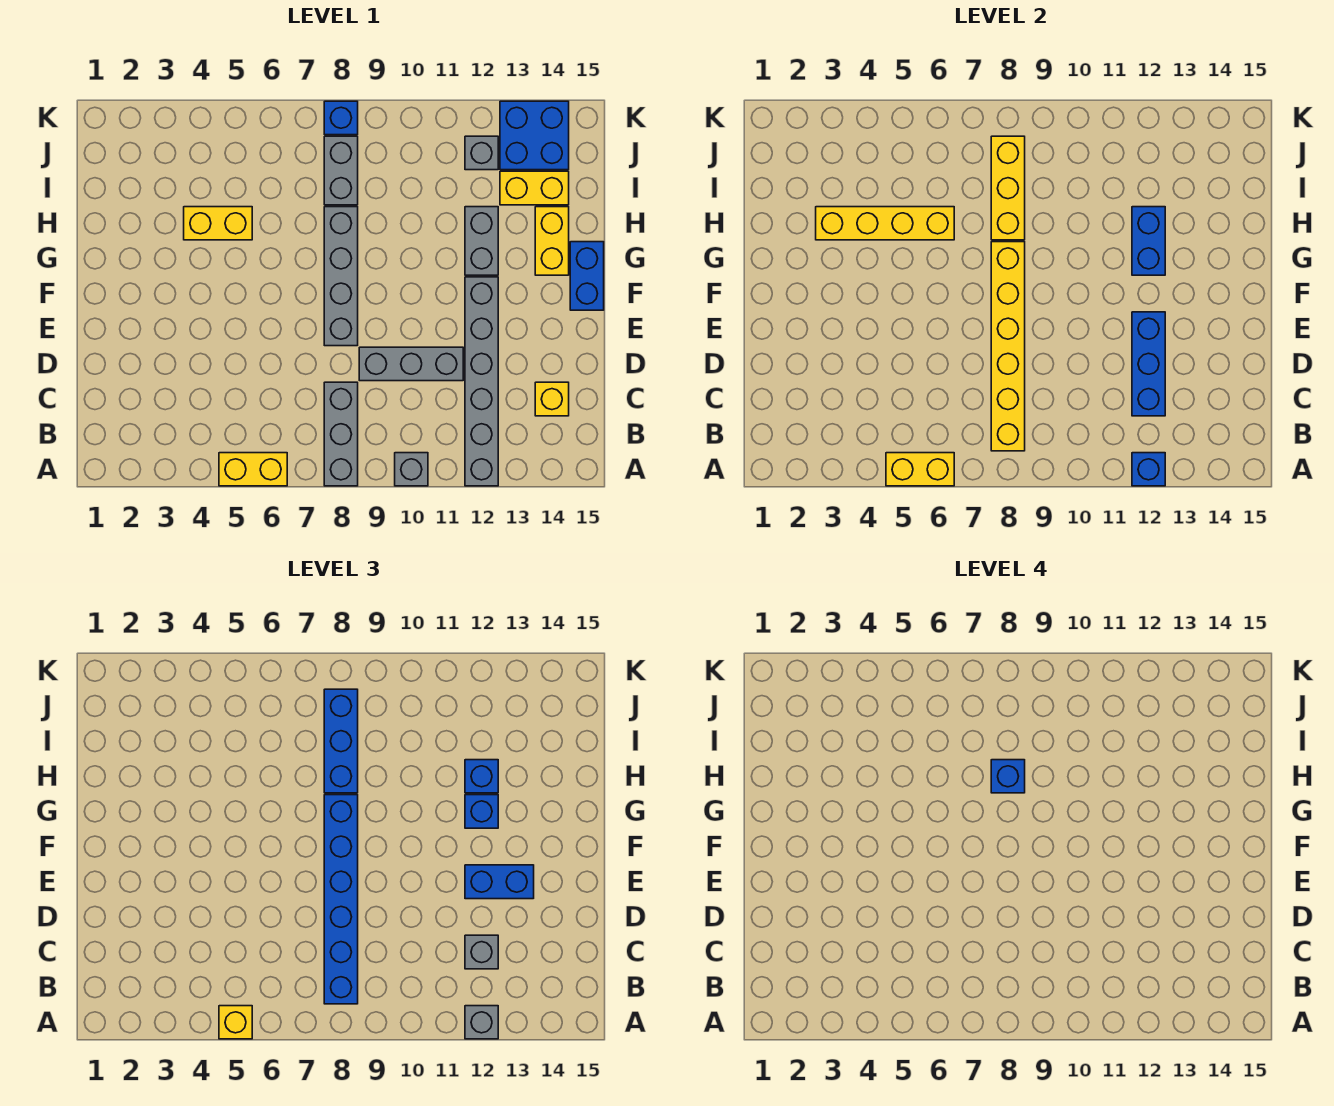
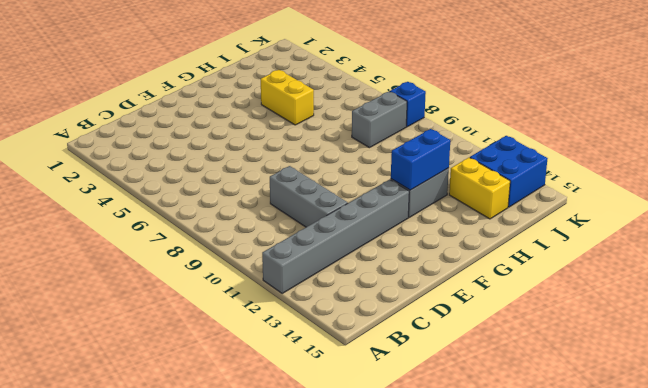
none -> yellow 1x2 brick [219,453,287,486]
none -> grey 1x3 brick [324,382,358,486]
none -> grey 1x1 brick [395,453,428,486]
none -> yellow 1x1 brick [535,382,569,416]

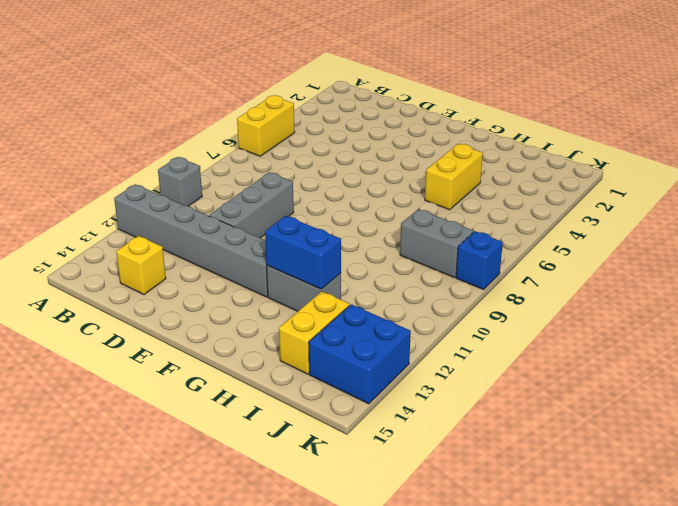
none -> grey 1x3 brick [324,382,358,486]
none -> grey 1x4 brick [324,207,358,346]
none -> blue 1x2 brick [570,242,604,310]
none -> yellow 1x2 brick [535,207,569,275]

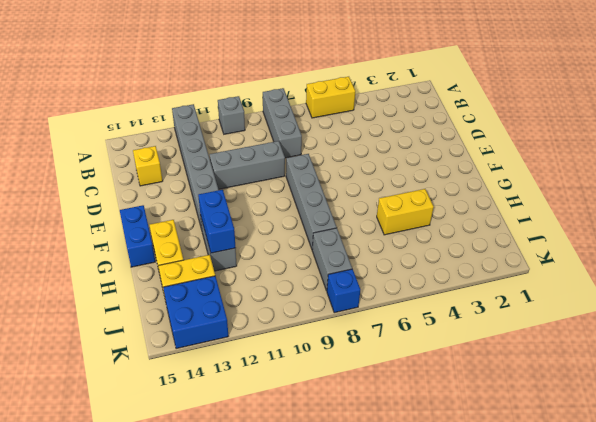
none -> grey 1x1 brick [465,136,498,170]
none -> yellow 1x2 brick [886,453,954,486]
none -> blue 1x1 brick [1132,453,1165,486]
none -> yellow 1x6 brick [991,242,1025,451]

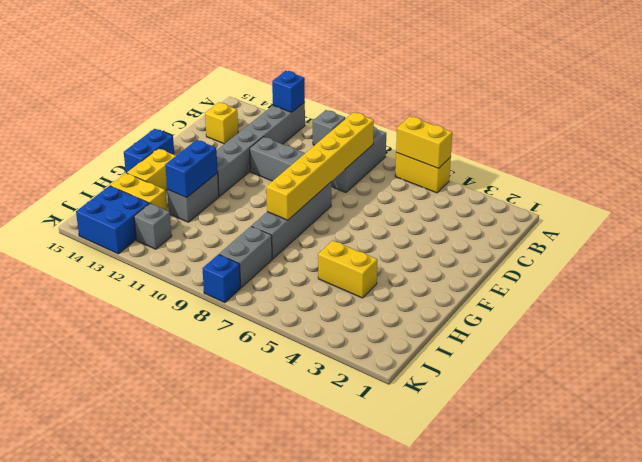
none -> blue 1x3 brick [1132,312,1165,416]
none -> yellow 1x4 brick [816,207,954,240]
none -> yellow 1x3 brick [991,136,1025,240]
none -> yellow 1x1 brick [219,1006,252,1039]

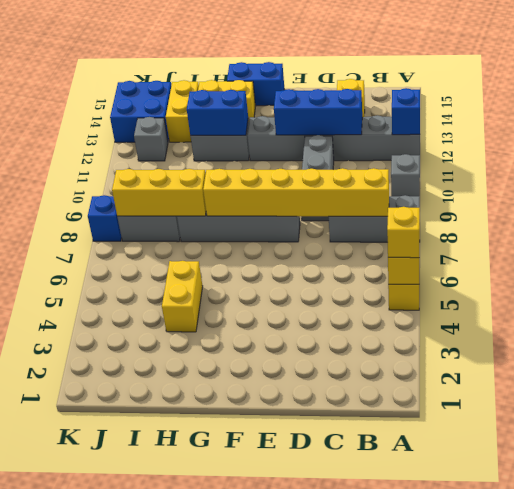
none -> yellow 1x4 brick [816,207,954,240]
none -> grey 1x1 brick [465,1006,498,1039]
none -> blue 1x6 brick [324,795,358,1004]
none -> grey 1x1 brick [465,935,498,969]

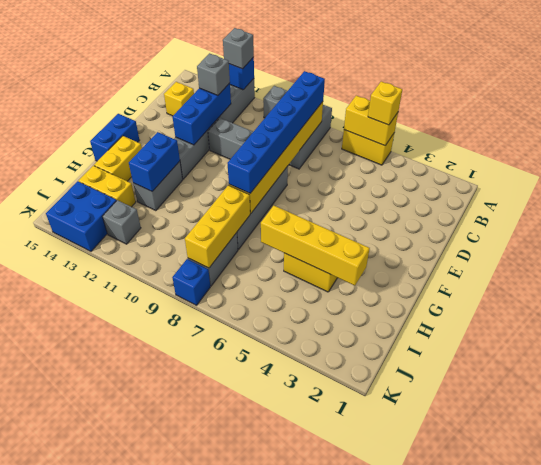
none -> blue 1x2 brick [465,865,534,899]
none -> blue 1x1 brick [465,795,498,828]
none -> blue 1x3 brick [324,689,358,793]
none -> blue 1x1 brick [465,760,498,793]

